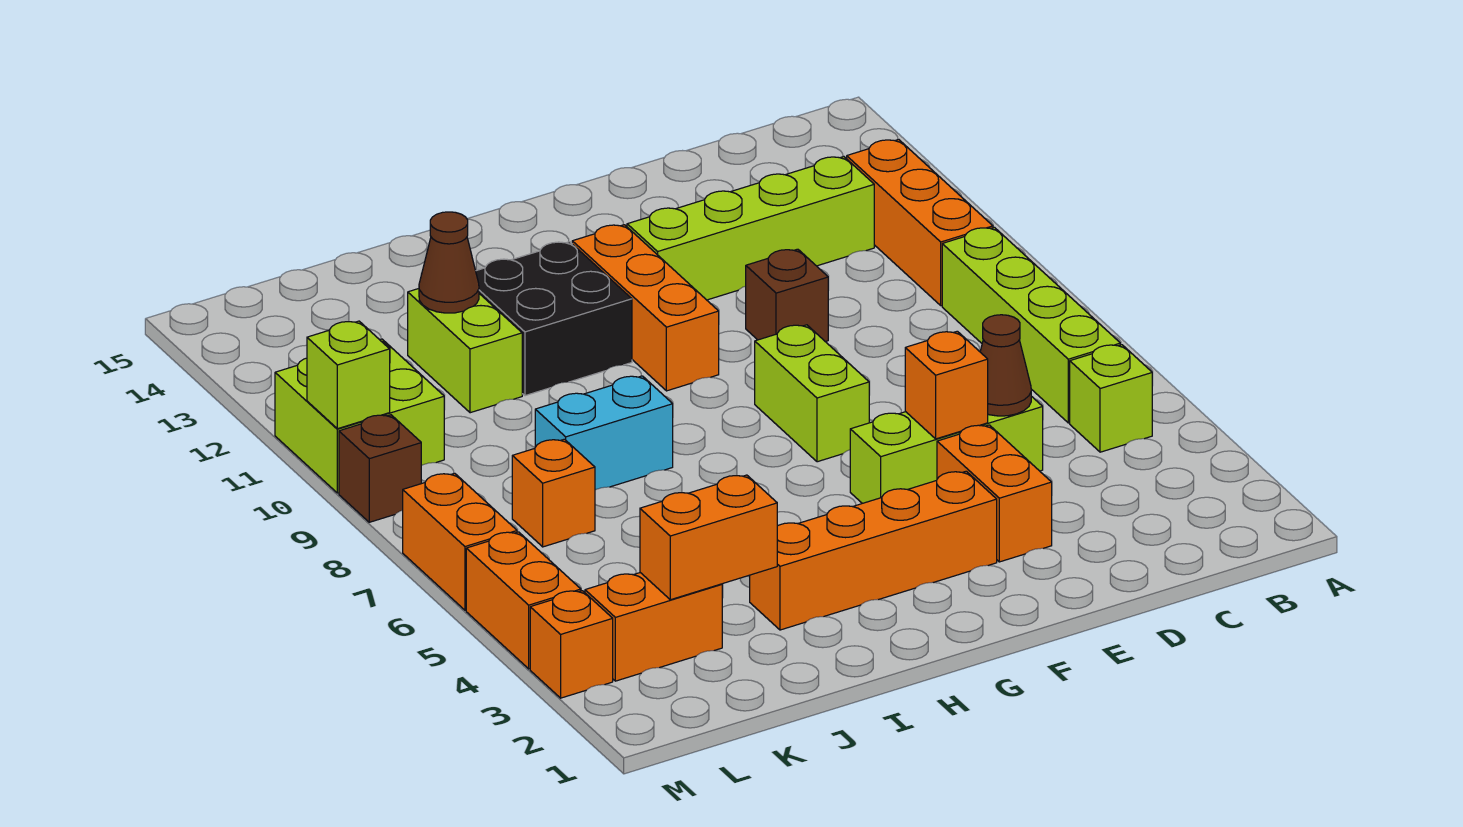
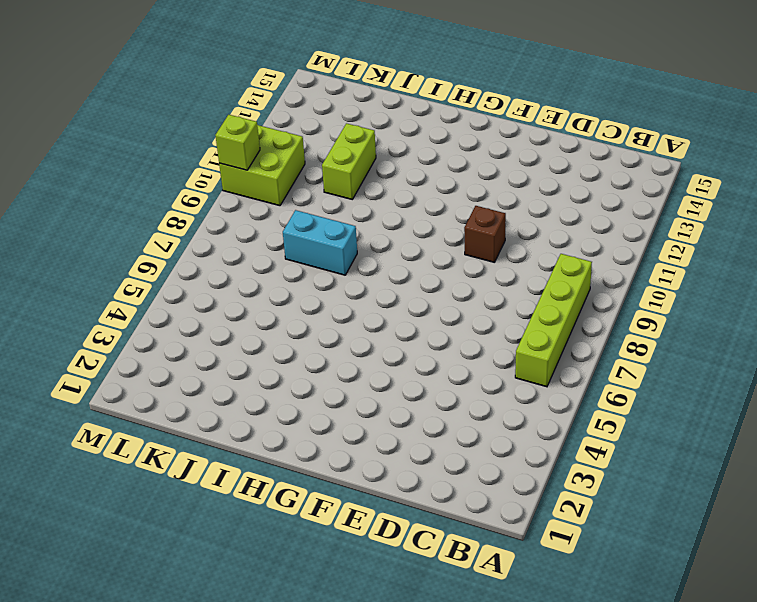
none -> lime 1x1 brick [1070,345,1152,452]
none -> orange 1x3 brick [847,140,993,306]
none -> lime 1x4 brick [627,157,874,300]

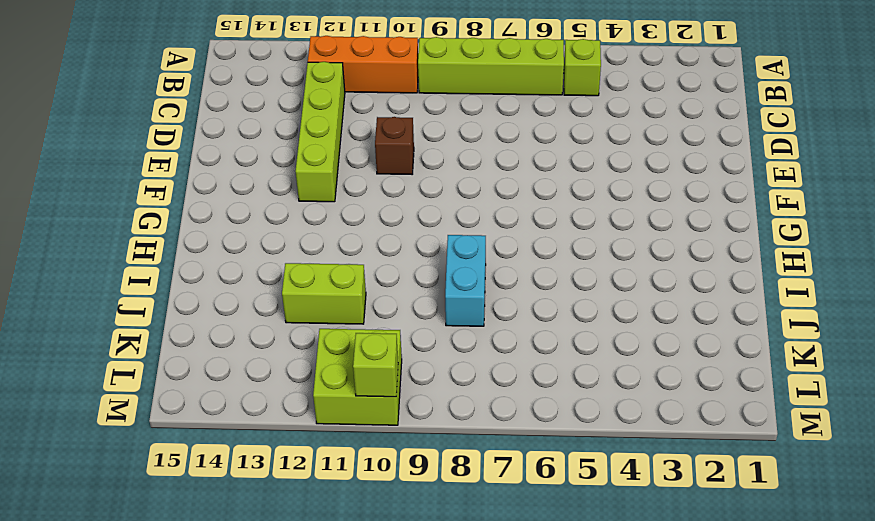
none -> lime 1x3 brick [850,396,1043,503]
none -> orange 1x2 brick [937,425,1052,562]
none -> orange 1x4 brick [750,471,997,630]

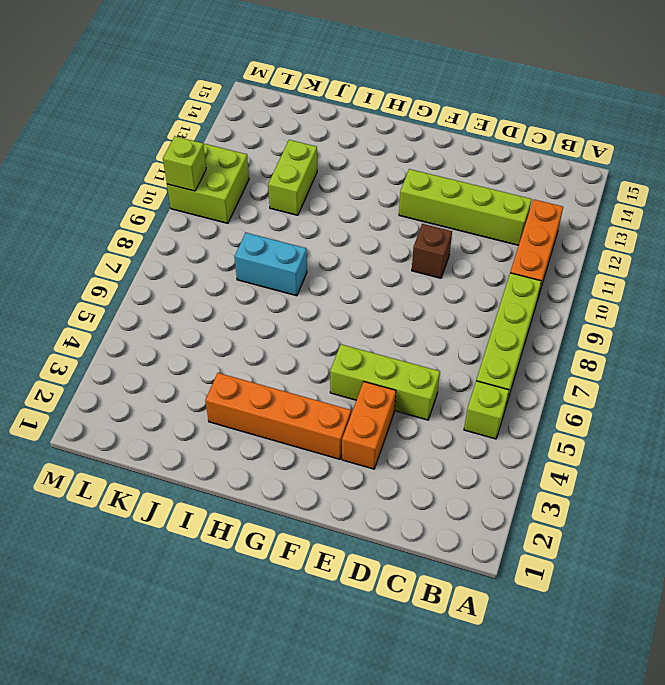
none -> lime 1x2 brick [755,325,869,462]
none -> orange 1x3 brick [572,225,719,391]
none -> black 2x2 brick [476,242,632,396]

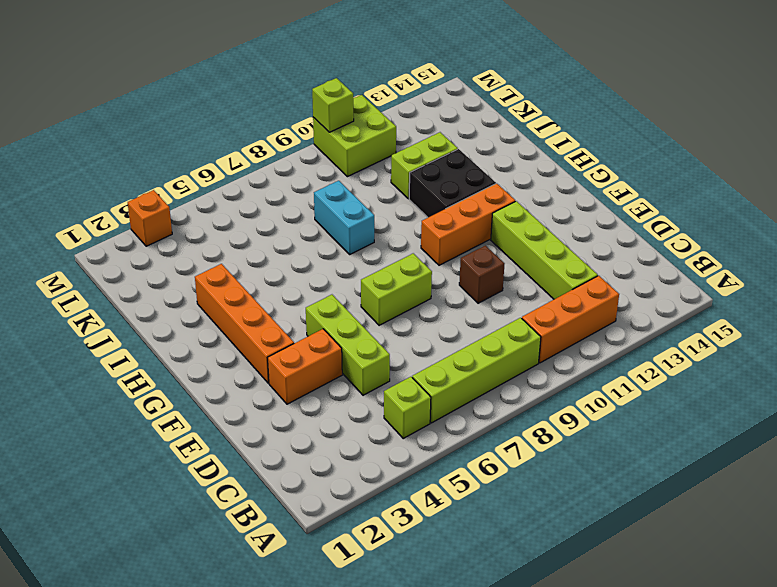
none -> orange 1x2 brick [585,573,722,681]
none -> orange 1x1 brick [512,439,595,547]
none -> orange 1x2 brick [466,532,581,669]

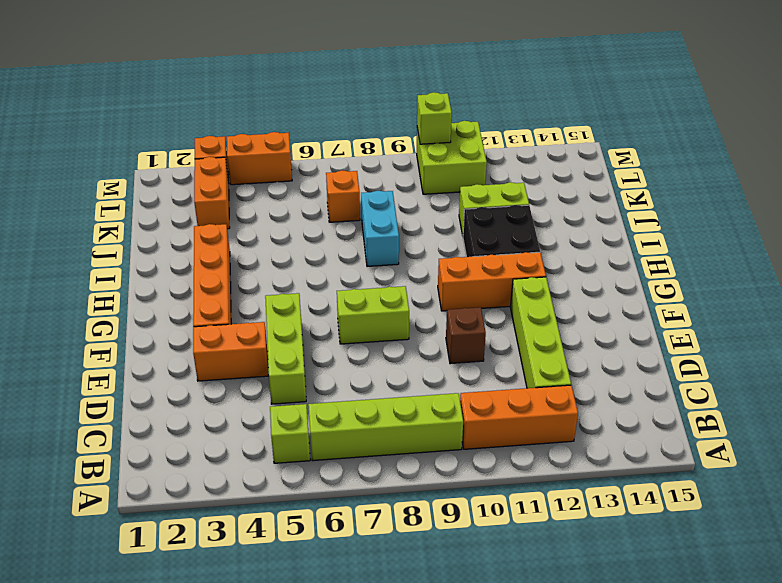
none -> orange 1x2 brick [403,473,517,610]
none -> brown 1x1 brick [339,415,421,522]
none -> brown 1x1 cone [980,315,1031,416]

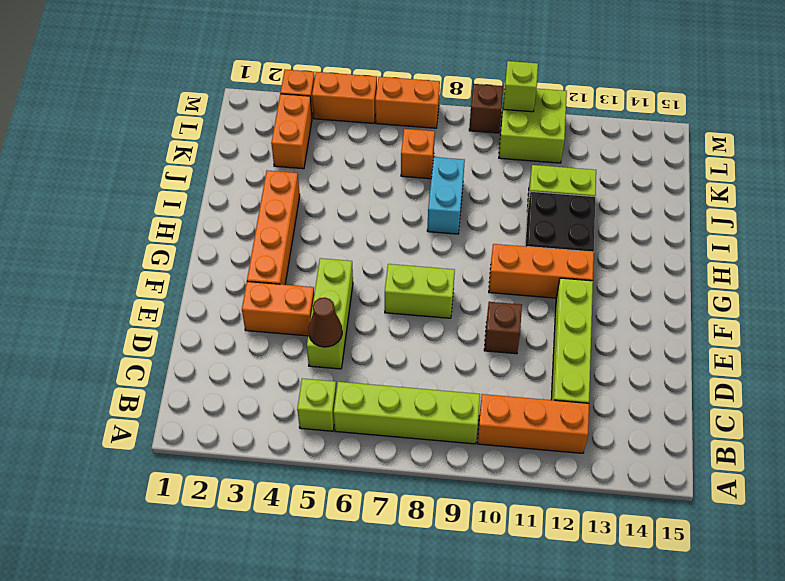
none -> orange 1x1 brick [905,331,988,439]
none -> orange 1x2 brick [640,475,777,600]
none -> brown 1x1 cone [419,212,479,313]

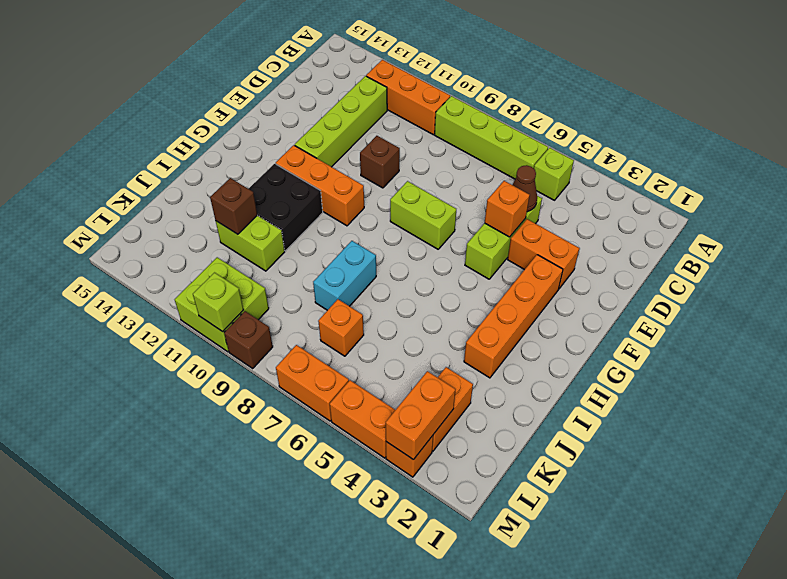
brown 1x1 brick [210,178,257,234] -> brown 1x1 cone [419,212,479,313]
orange 1x2 brick [386,371,456,460] -> orange 1x2 brick moved to [640,475,777,600]

